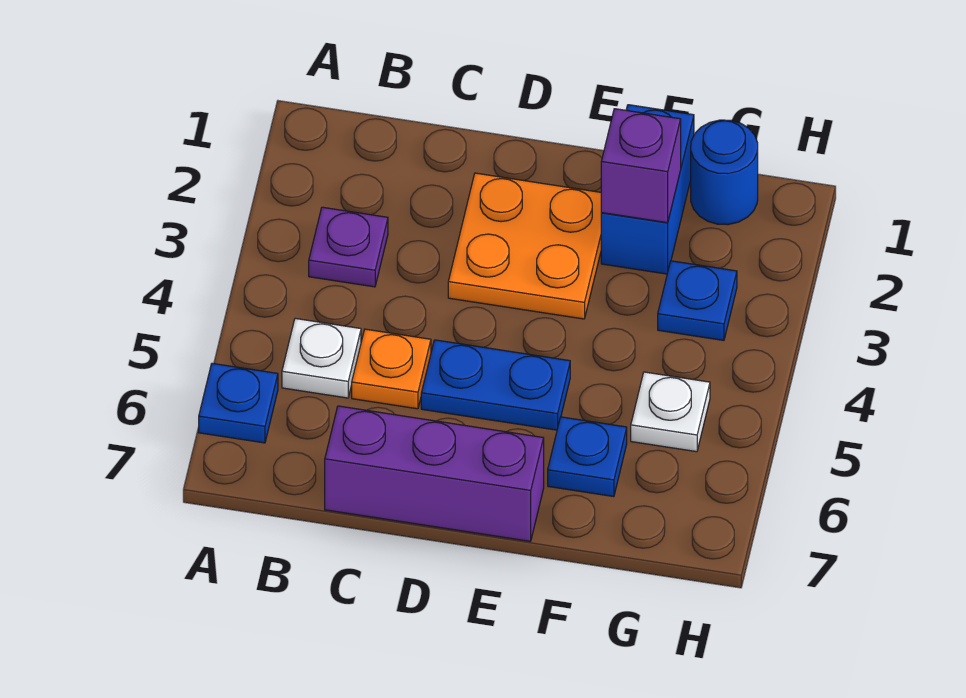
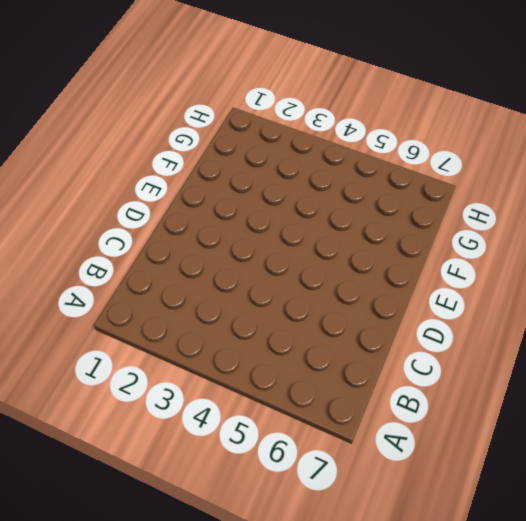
none -> blue 1x1 plate [199,363,278,443]
none -> purple 1x1 plate [309,207,388,287]
none -> white 1x1 plate [282,318,361,398]

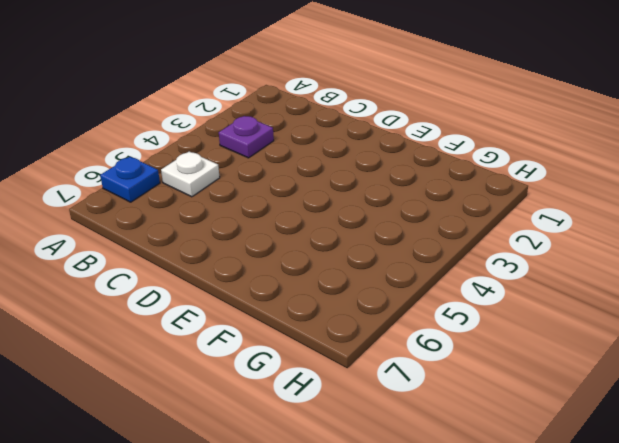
none -> orange 1x1 plate [352,329,431,409]
none -> purple 1x3 brick [325,406,544,541]
none -> orange 2x2 plate [448,173,601,319]

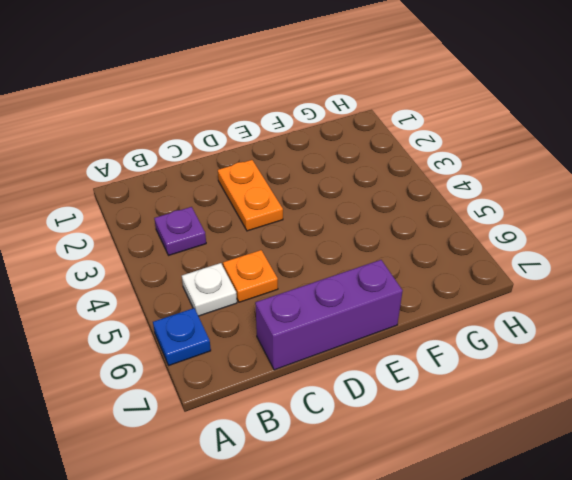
orange 1x2 plate [218,160,283,231] -> orange 2x2 plate [448,173,601,319]
none -> blue 1x2 plate [421,340,570,430]
none -> blue 1x2 brick [601,105,694,274]
none -> blue 1x1 plate [548,417,627,497]

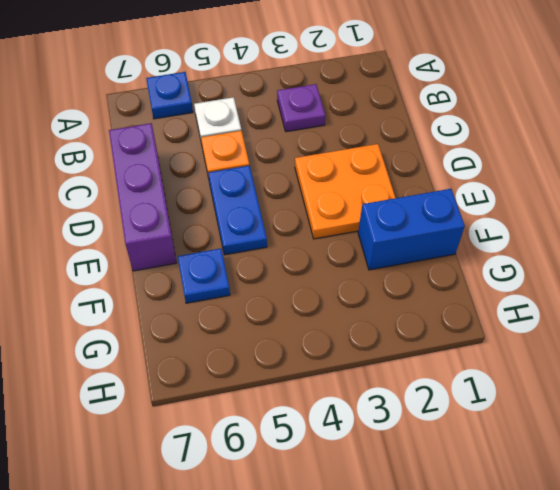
none -> blue 1x1 round brick [691,120,758,225]
none -> blue 1x1 plate [658,261,737,340]
none -> white 1x1 plate [631,372,710,452]

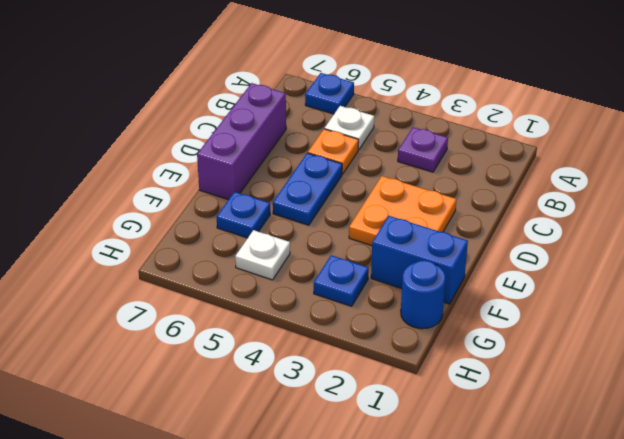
none -> purple 1x1 brick [601,109,681,223]

